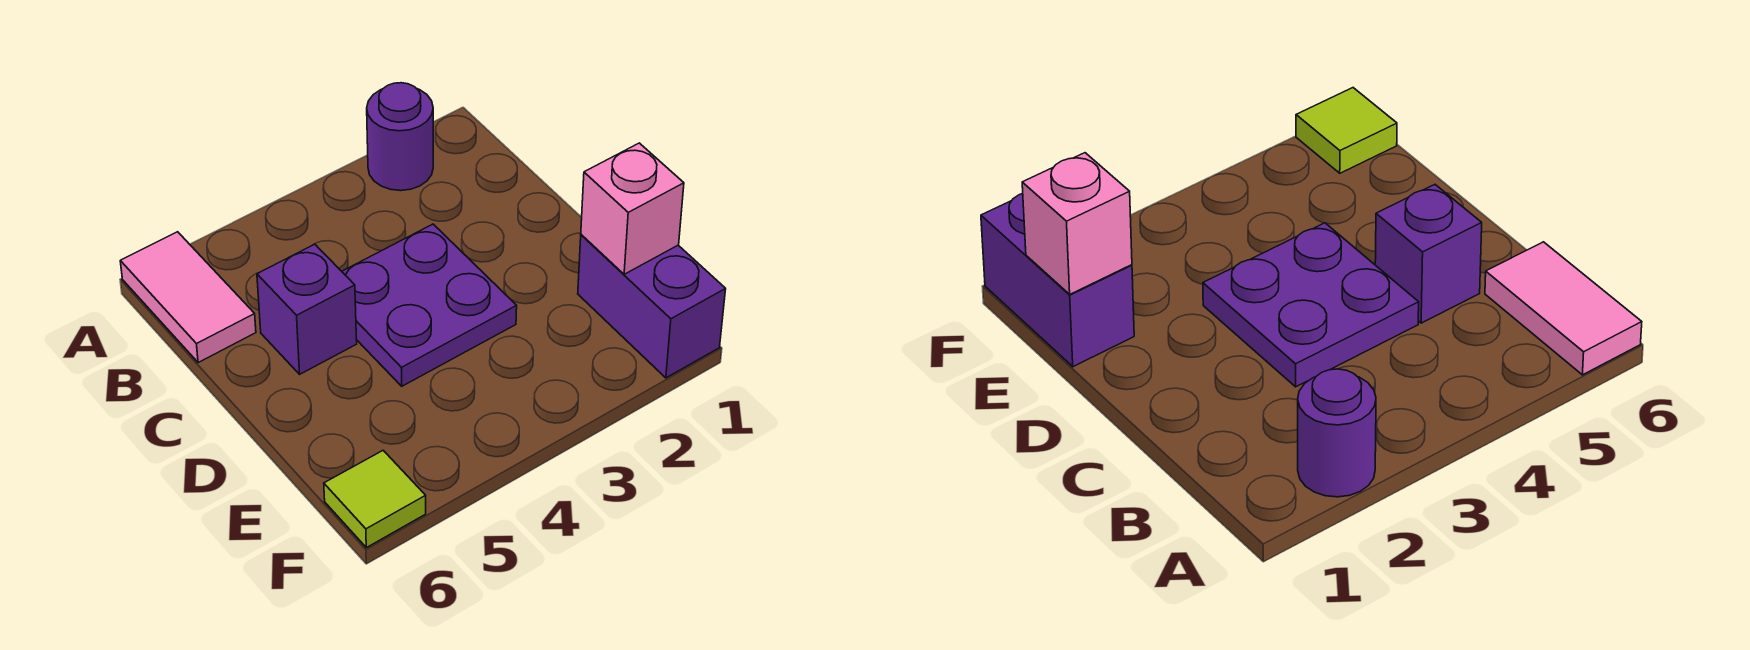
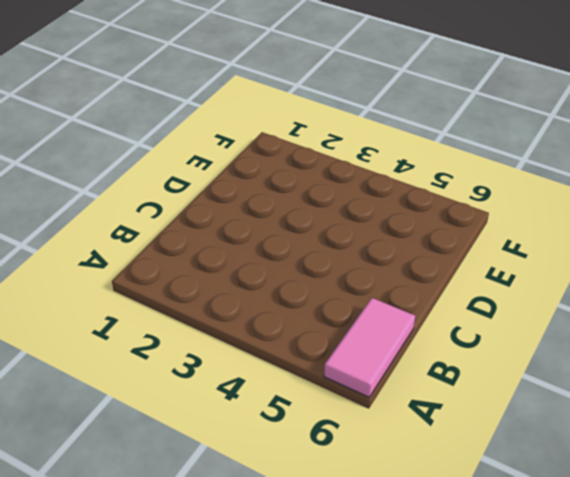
none -> purple 1x1 round brick [367,83,433,191]
none -> purple 2x2 plate [342,224,517,386]

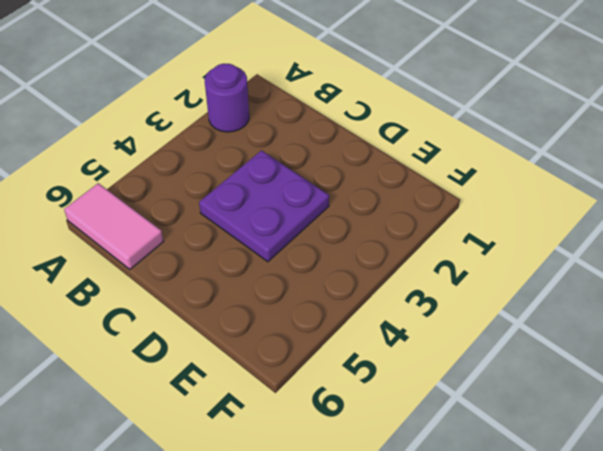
none -> purple 1x1 brick [257,244,357,374]
none -> purple 1x2 brick [578,235,726,378]

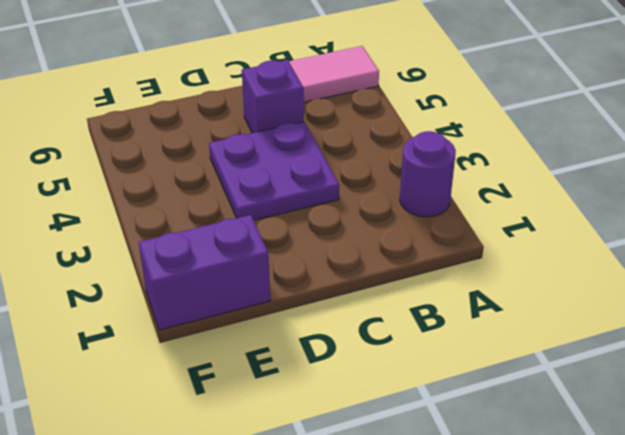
none -> lime 1x1 tile [324,450,426,548]
none -> pink 1x1 brick [581,143,684,274]

